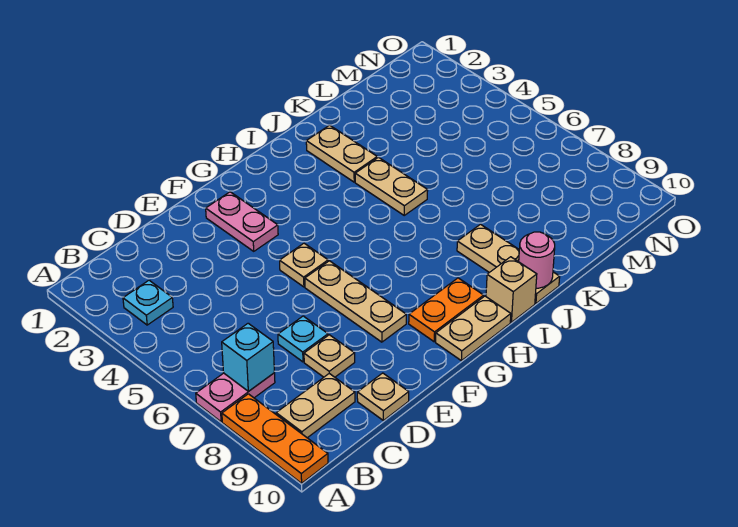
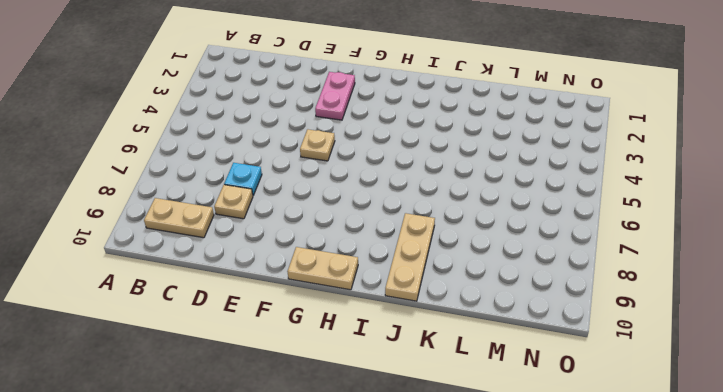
none -> pink 1x2 plate [196,373,275,422]
none -> orange 1x3 plate [222,394,328,483]
none -> cyan 1x1 plate [123,280,173,325]

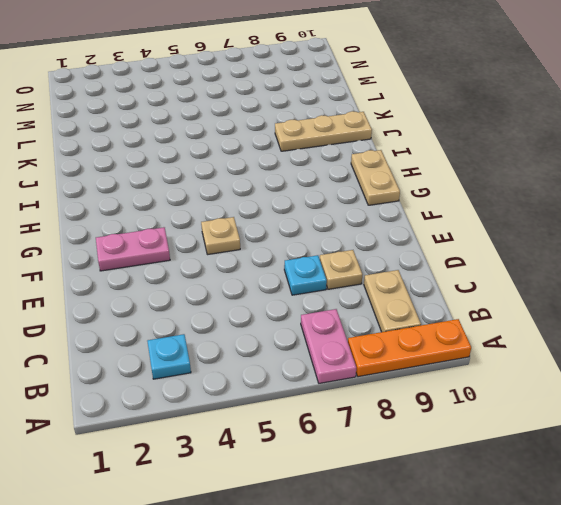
none -> tan 1x1 plate [357,373,409,420]
none -> tan 1x3 plate [305,261,406,342]
none -> orange 1x2 plate [409,278,484,342]

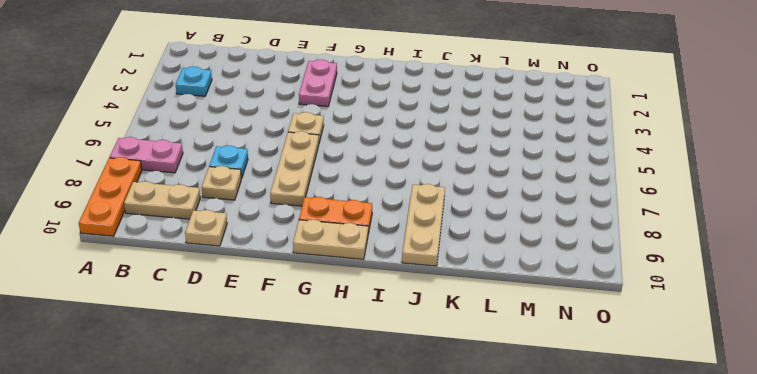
none -> tan 1x1 brick [486,257,537,322]
none -> tan 1x2 plate [306,125,377,182]
none -> tan 1x2 plate [355,157,428,215]

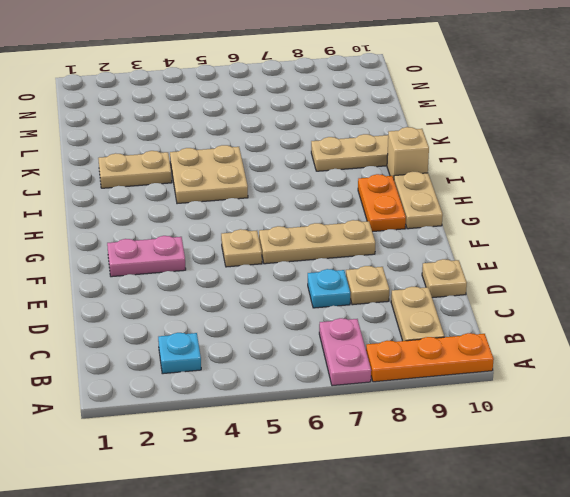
tan 2x2 plate [170,145,248,204] -> tan 1x2 plate [355,157,428,215]
none -> cyan 1x1 brick [222,323,274,391]
none -> pink 1x1 round brick [519,232,555,288]

